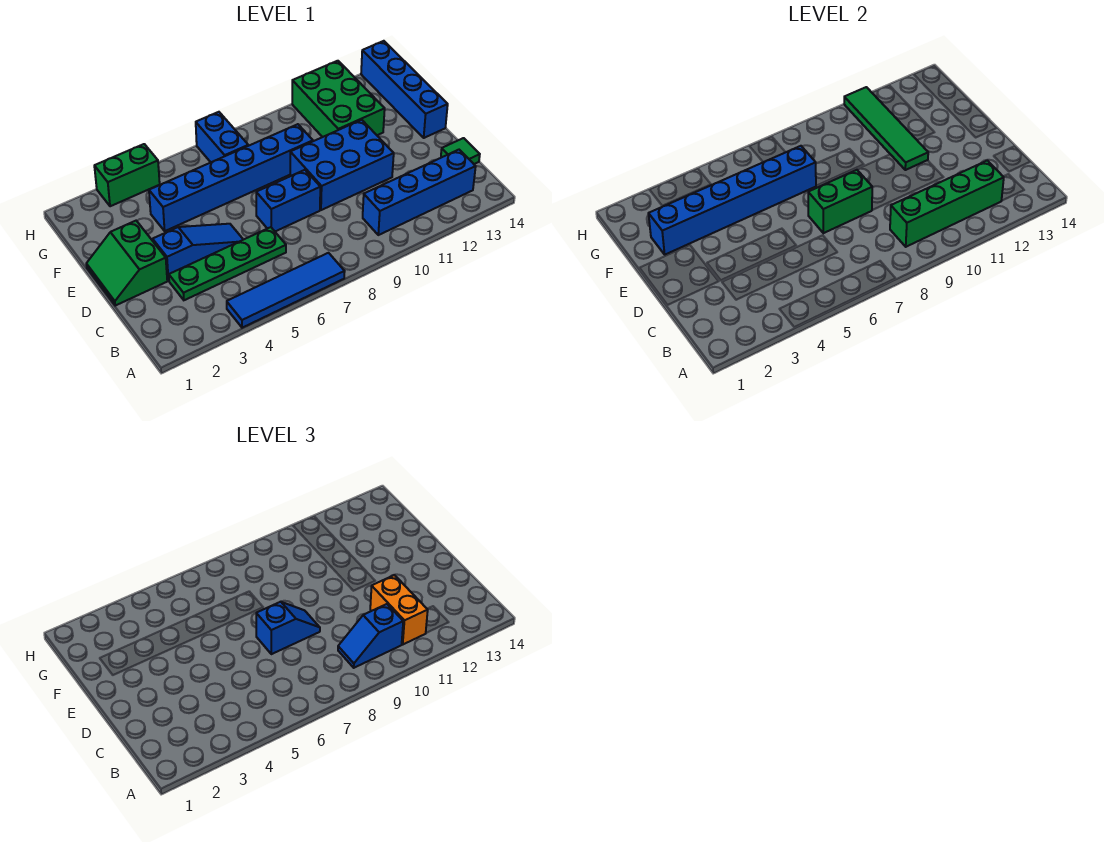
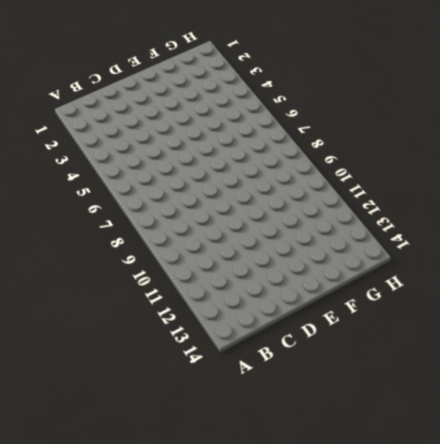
none -> blue 1x4 tile [227,253,345,328]
none -> blue 1x4 brick [363,150,476,235]
none -> green 1x4 plate [169,227,286,300]

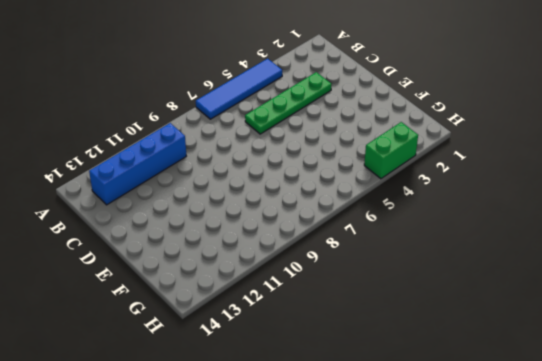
none -> green 1x1 tile [441,138,480,164]
none -> green 2x2 slope [86,221,167,306]
none -> blue 1x3 slope [153,224,243,281]

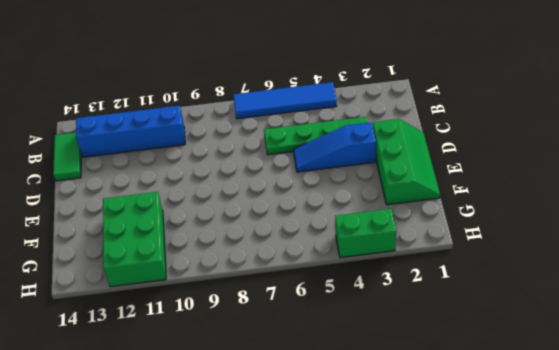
green 1x2 tile [53,133,81,181] -> green 1x1 tile [441,138,480,164]
green 2x3 slope [373,119,440,205] -> green 2x2 slope [86,221,167,306]
none -> blue 1x2 brick [256,170,320,231]
none -> blue 2x3 brick [290,120,394,210]
none -> blue 1x4 brick [361,41,448,138]

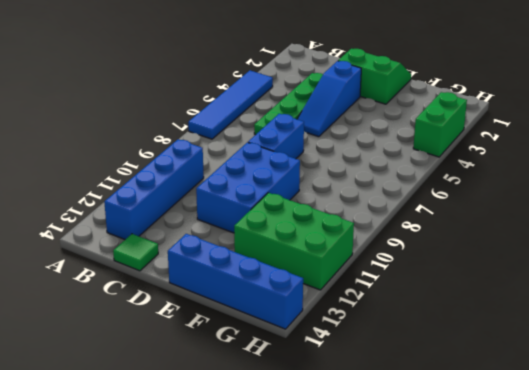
none -> blue 1x6 brick [149,124,313,231]
none -> blue 1x2 brick [196,112,248,162]
none -> green 1x4 brick [890,161,1004,247]

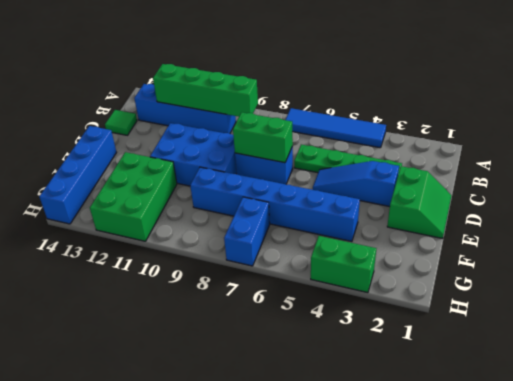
none -> green 1x4 tile [844,87,928,170]
none -> blue 1x6 brick [649,146,816,255]
none -> blue 1x2 slope [338,604,403,668]

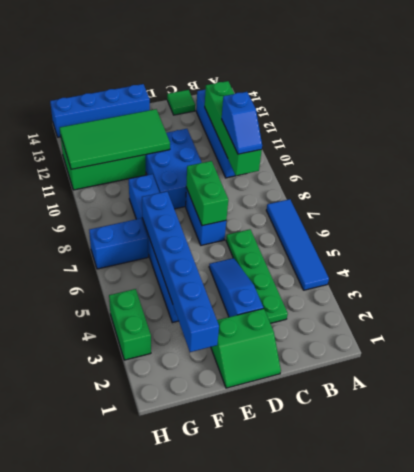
green 2x4 tile [60,109,170,169] -> green 1x4 tile [844,87,928,170]
none -> orange 1x2 brick [370,575,428,644]
none -> blue 1x2 slope [256,602,320,654]

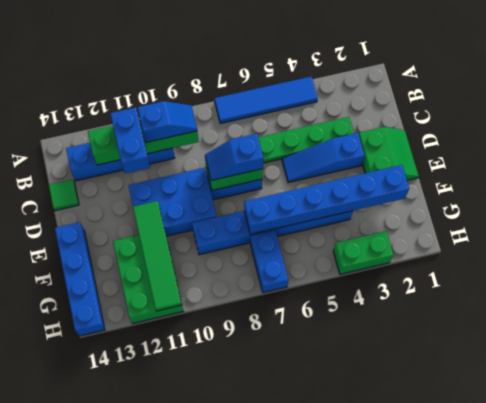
blue 1x2 brick [110,107,150,173] -> orange 1x2 brick [370,575,428,644]

